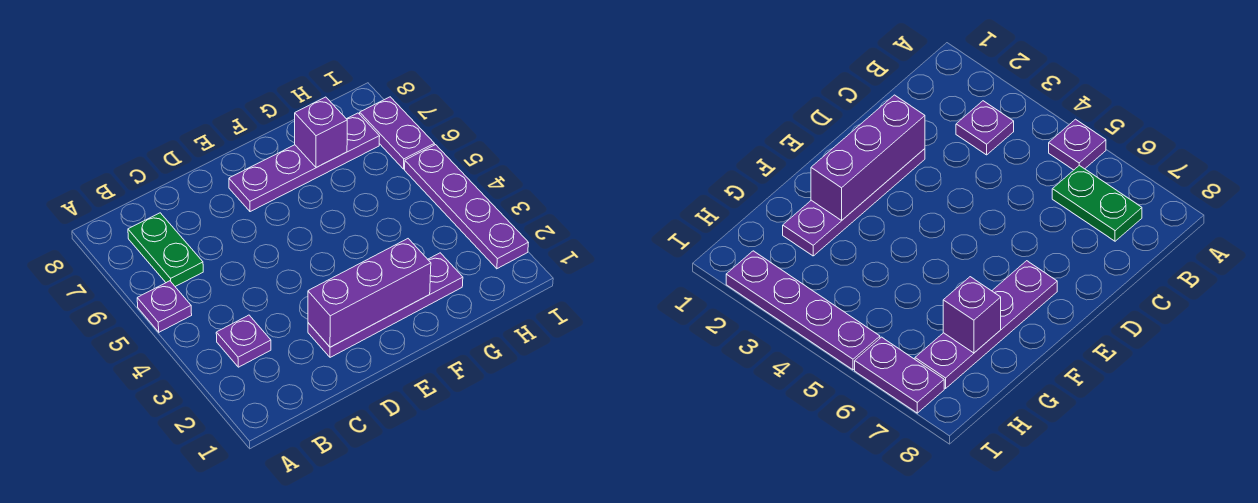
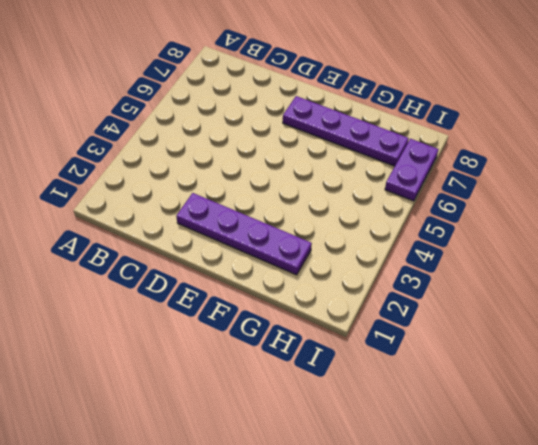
none -> purple 1x1 plate [137,281,192,332]
none -> purple 1x1 plate [216,315,271,367]

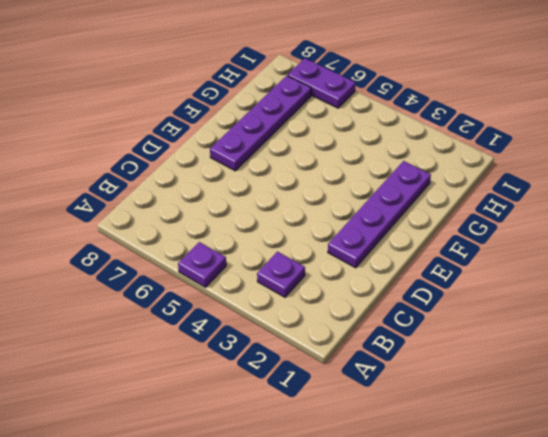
none -> green 1x2 plate [128,213,203,287]
none -> purple 1x4 plate [405,145,528,269]

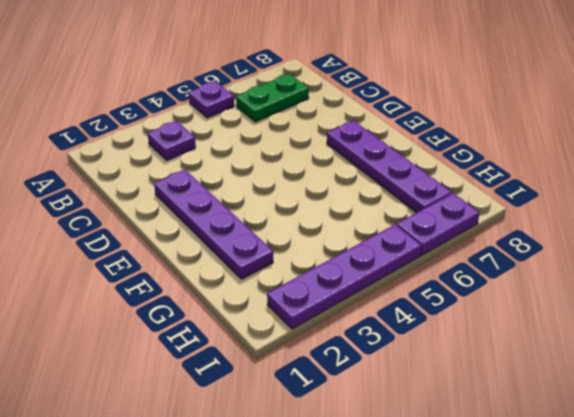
none -> purple 1x3 brick [308,239,431,347]
none -> purple 1x1 brick [295,97,347,168]

